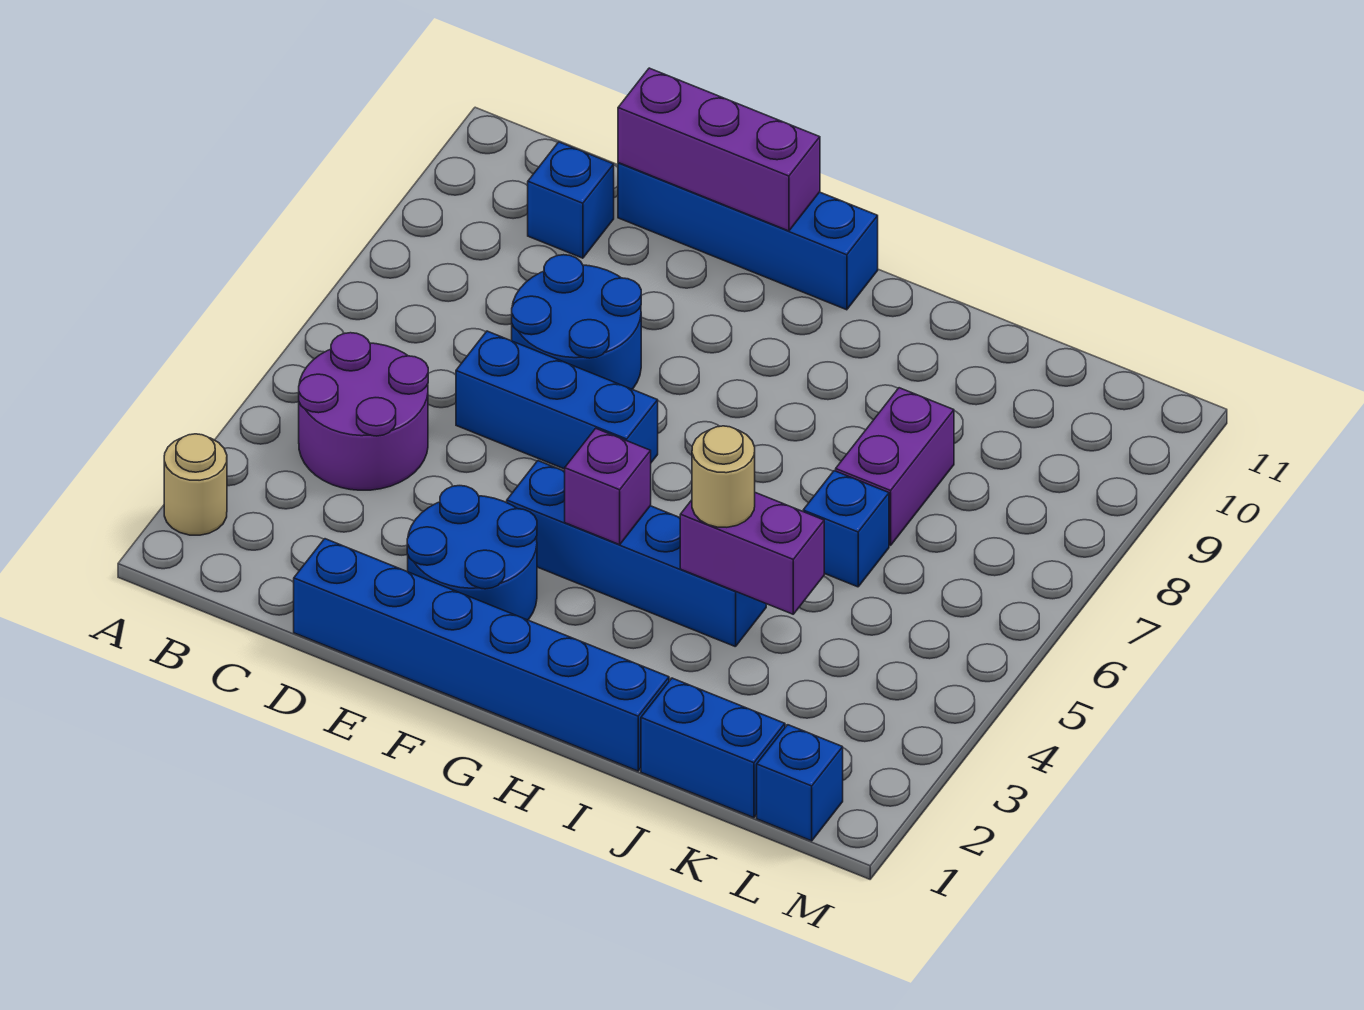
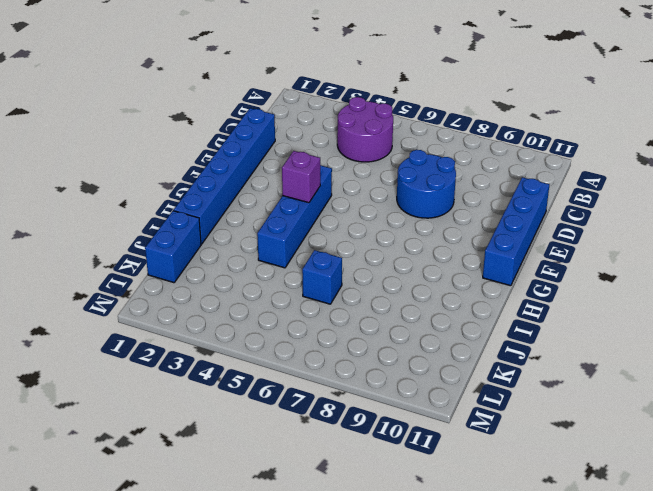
none -> tan 1x1 round brick [164,434,227,535]
none -> blue 1x1 brick [528,142,614,258]
none -> blue 1x3 brick [456,331,658,469]

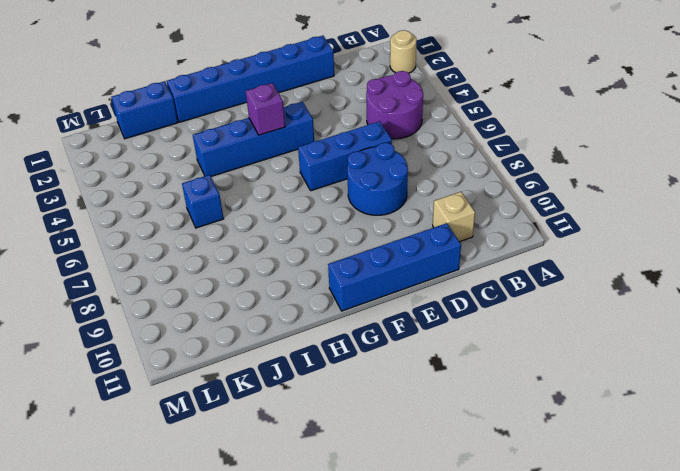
tan 1x1 brick [433,192,475,242] -> blue 1x1 brick [528,142,614,258]
none -> blue 2x2 round brick [407,486,537,620]
none -> purple 1x2 brick [836,388,954,545]
none -> blue 1x1 brick [757,725,843,841]

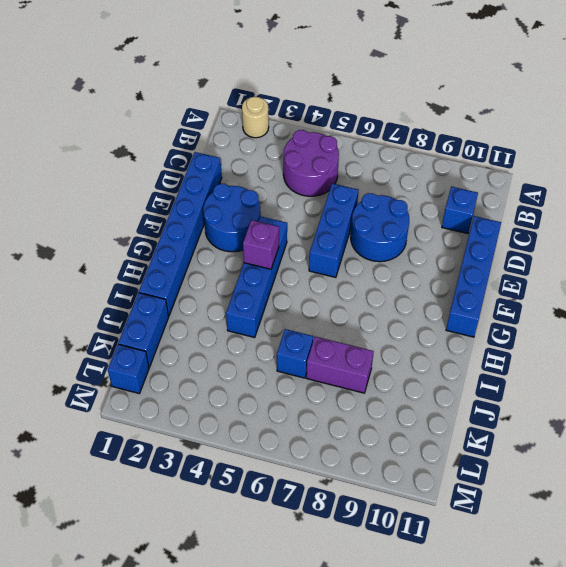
none -> purple 1x3 brick [618,68,820,231]
none -> purple 1x2 brick [680,493,824,614]
none -> tan 1x1 round brick [692,426,755,527]

